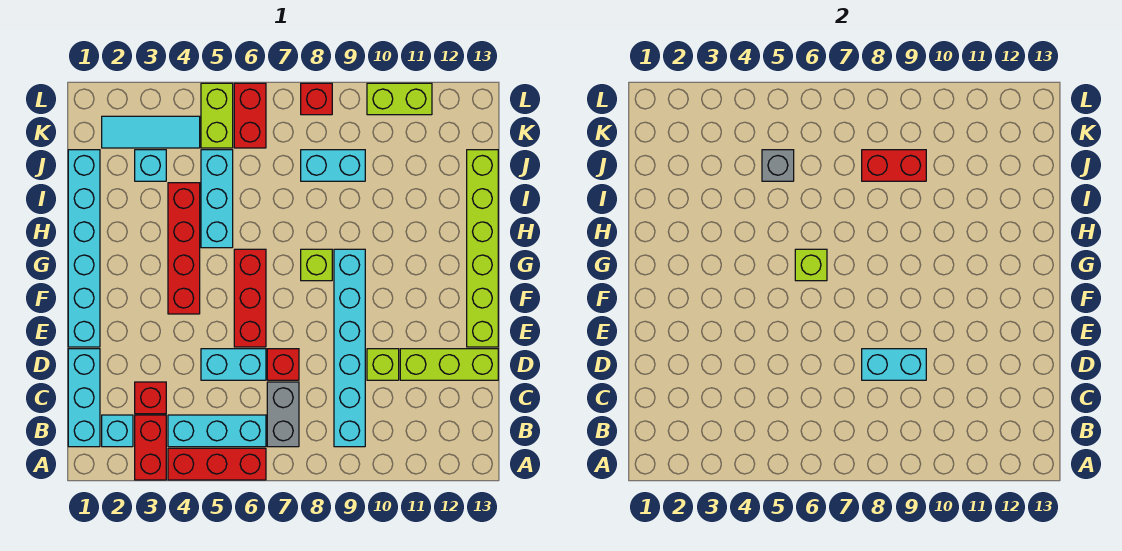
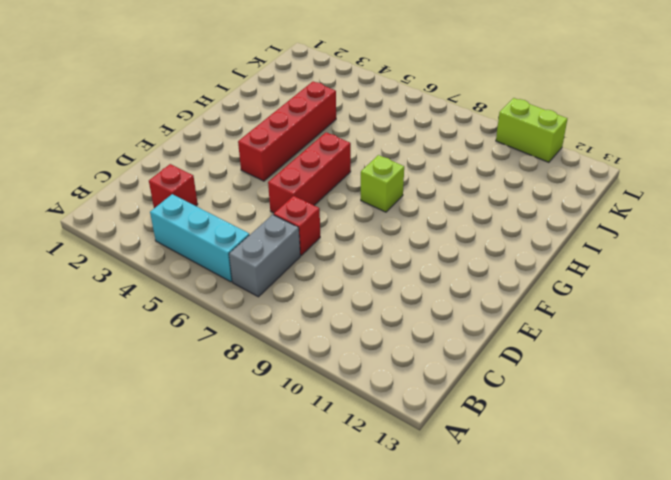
none -> red 1x2 brick [135,415,166,480]
none -> red 1x3 brick [168,448,266,480]
none -> cyan 1x3 brick [68,349,100,447]

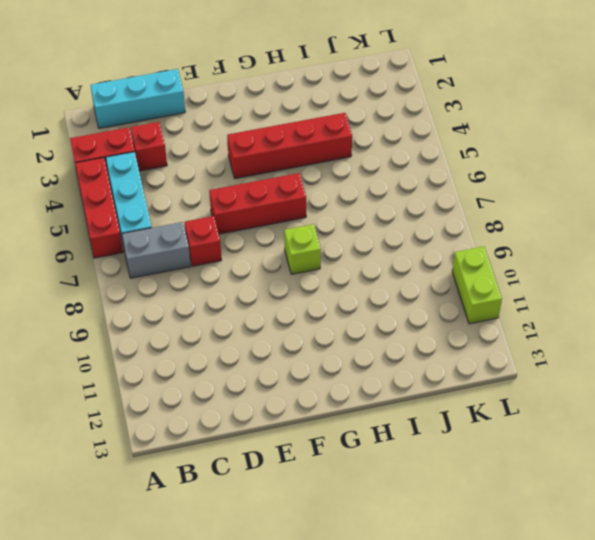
none -> cyan 1x1 brick [102,415,133,447]
none -> cyan 1x6 brick [334,249,365,447]
none -> cyan 1x2 brick [201,349,266,380]

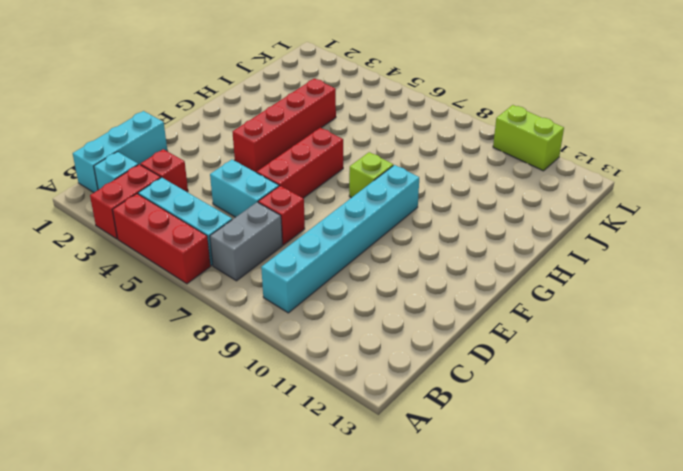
none -> lime 1x1 brick [367,349,399,380]
none -> lime 1x3 brick [400,349,498,380]
none -> cyan 1x6 brick [68,150,100,347]

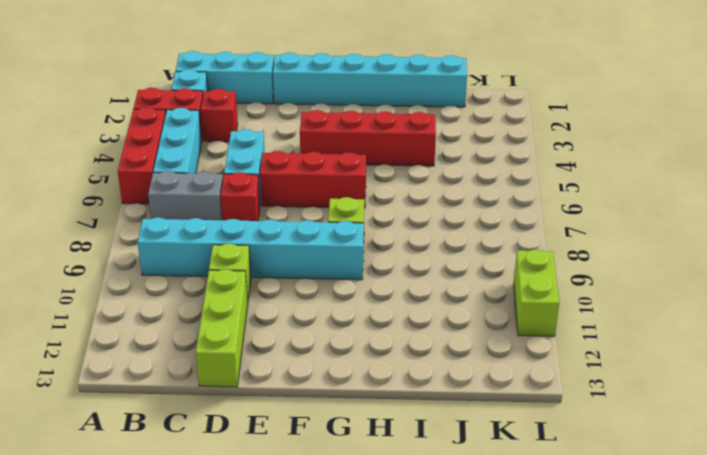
none -> lime 1x6 brick [467,150,498,347]
none -> cyan 1x3 brick [201,150,233,248]
none -> cyan 1x1 brick [135,150,166,181]

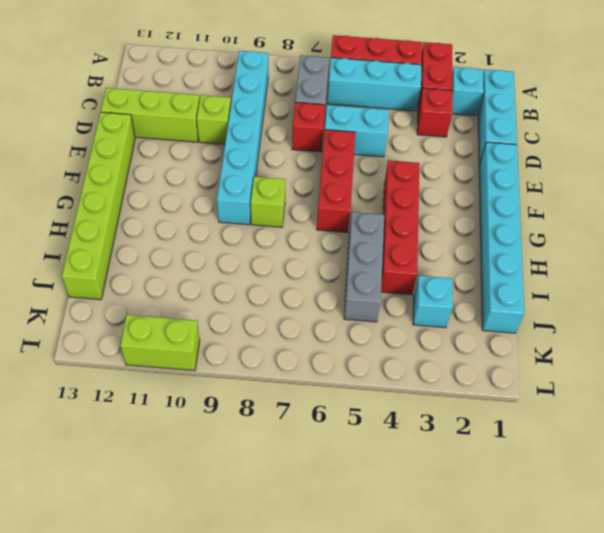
grey 1x3 brick [344,212,384,322] -> cyan 1x3 brick [201,150,233,248]
none -> cyan 1x2 brick [301,150,365,181]
none -> cyan 1x3 tile [102,116,200,148]
none -> lime 1x2 brick [201,83,233,148]

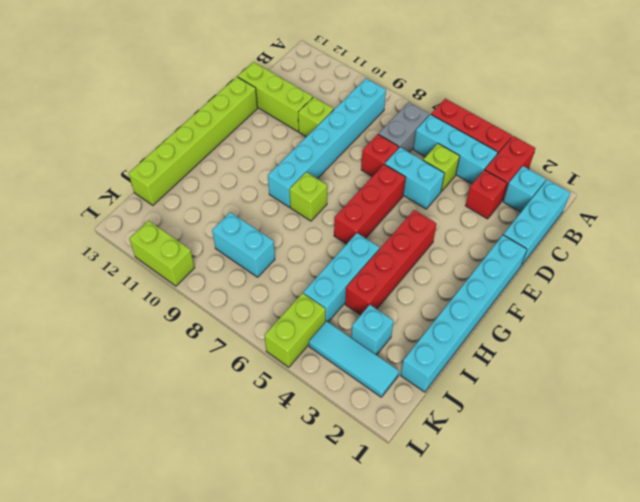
lime 1x1 brick [423,144,460,192] -> lime 1x1 brick moved to [795,249,827,281]
none -> red 1x2 brick [234,83,266,148]
none -> red 1x1 brick [301,83,332,115]
none -> cyan 1x2 brick [862,349,926,380]

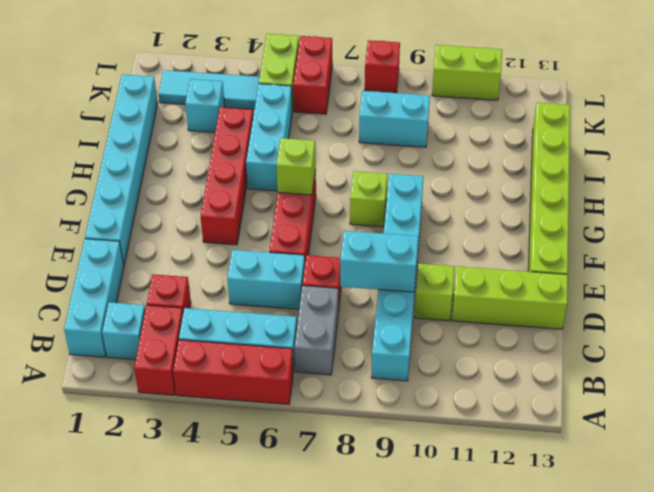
none -> grey 1x1 brick [762,150,794,181]
none -> red 1x2 brick [862,150,926,181]

